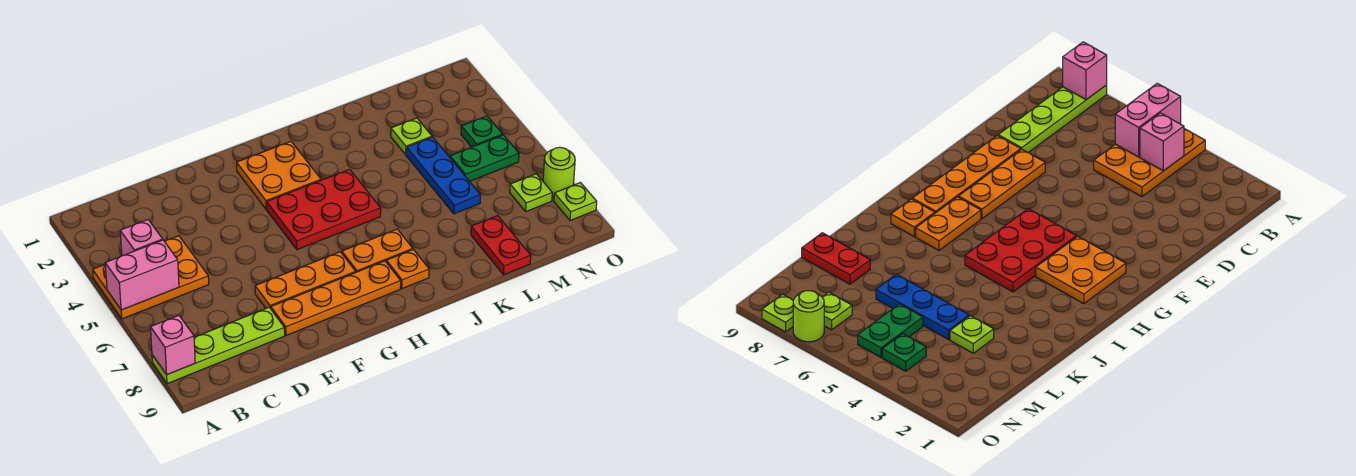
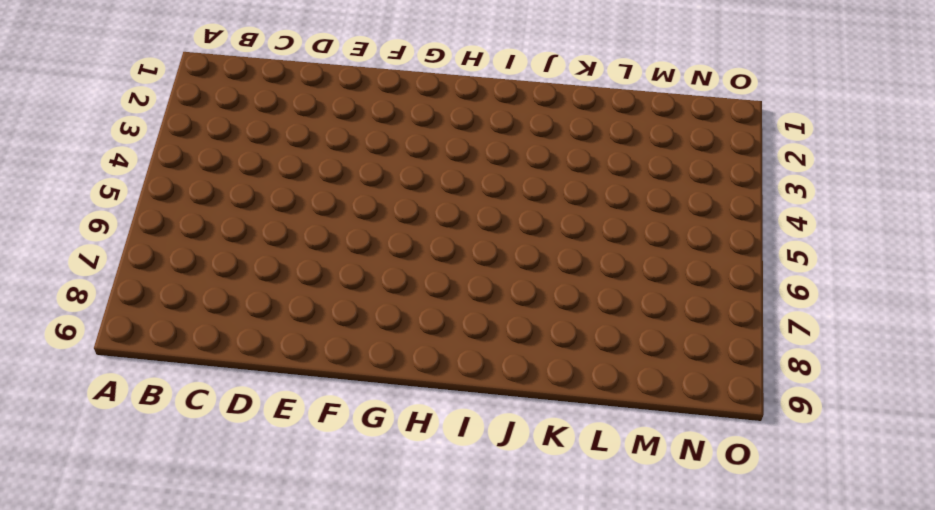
none -> orange 2x3 plate [93,236,209,319]
none -> lime 1x4 plate [152,307,285,384]
none -> orange 1x3 plate [255,252,356,309]

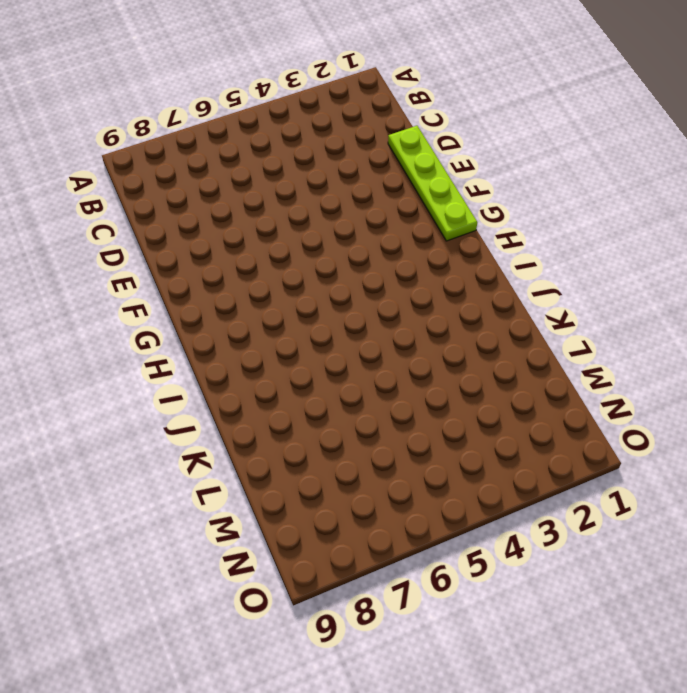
lime 1x4 plate [388,126,477,241] -> lime 1x4 plate moved to [152,307,285,384]
none -> orange 2x3 plate [93,236,209,319]
none -> orange 1x3 plate [255,252,356,309]
none -> orange 1x4 plate [271,261,401,336]

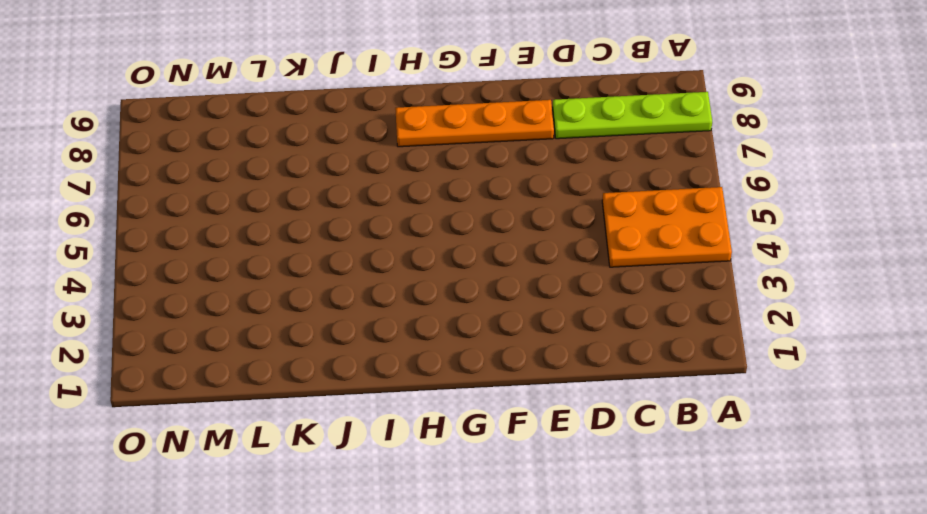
none -> orange 1x3 plate [255,252,356,309]
none -> orange 2x2 plate [237,142,321,209]
none -> red 2x3 plate [267,169,381,250]

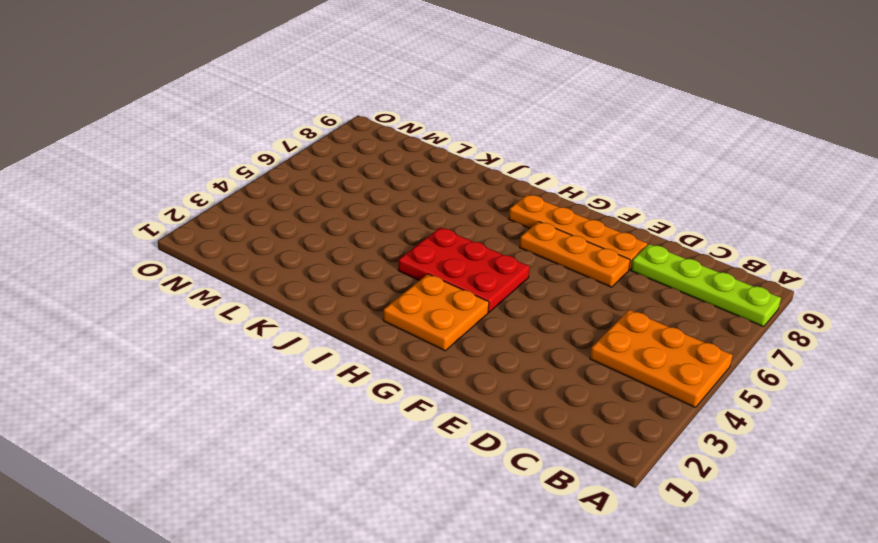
none -> orange 1x2 plate [342,229,413,272]
none -> orange 1x1 plate [386,250,429,289]
none -> lime 1x1 plate [391,118,432,155]

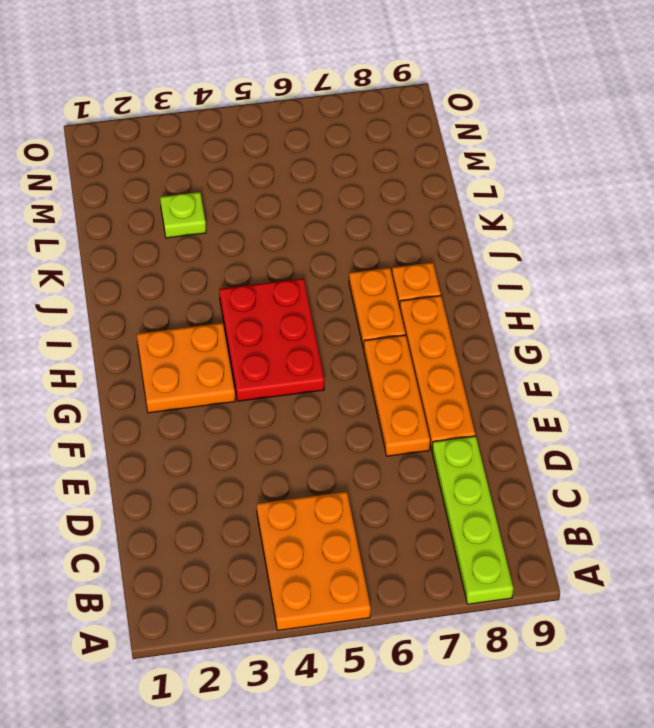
none -> blue 1x3 plate [406,137,480,214]
none -> red 1x2 plate [471,216,531,275]
none -> green 1x2 plate [450,135,519,181]

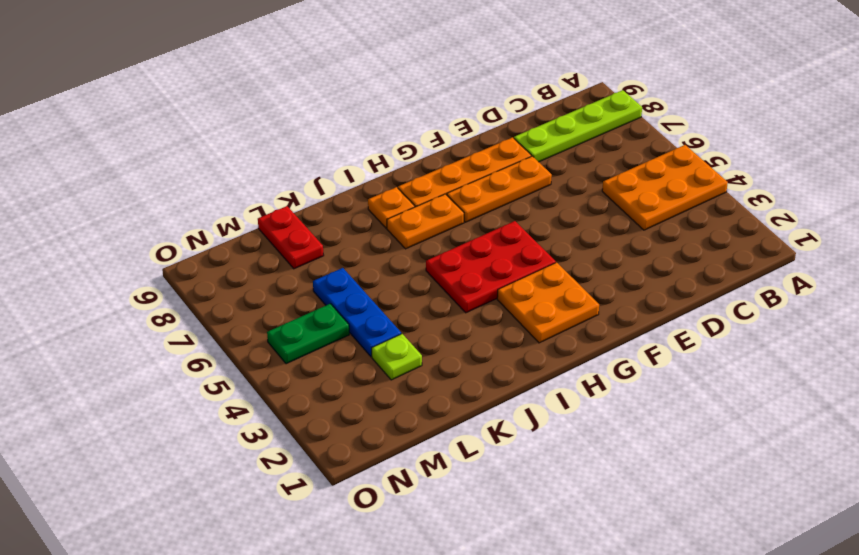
none -> green 1x1 plate [461,116,503,147]
none -> lime 1x1 plate [510,174,552,212]
none -> lime 1x1 round brick [543,147,575,196]

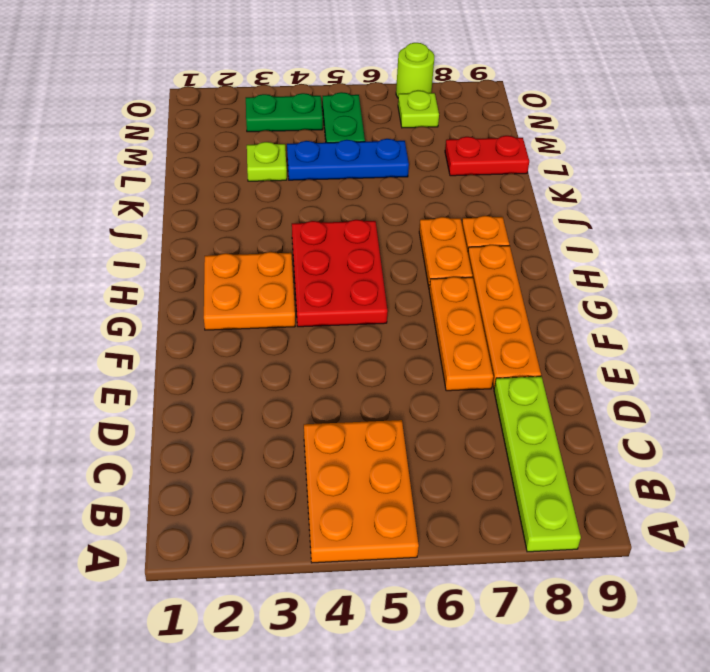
green 1x2 plate [246,93,323,132] -> green 1x1 plate [461,116,503,147]
none -> lime 1x1 plate [554,183,597,221]
none -> pink 1x2 brick [105,240,179,310]
none -> pink 1x1 brick [150,315,195,375]

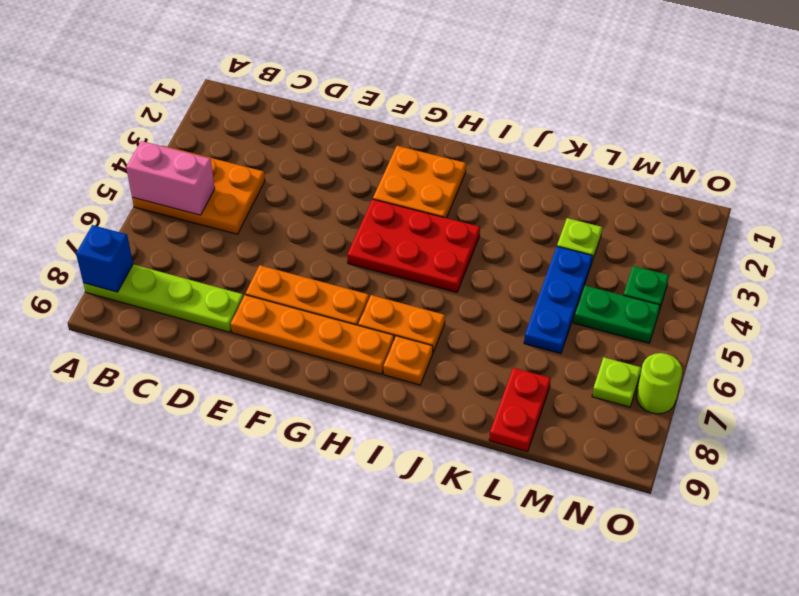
blue 1x1 brick [76,225,133,292] -> pink 1x1 brick [150,315,195,375]
none -> lime 1x1 plate [554,183,597,221]
none -> pink 1x1 brick [120,220,163,256]

